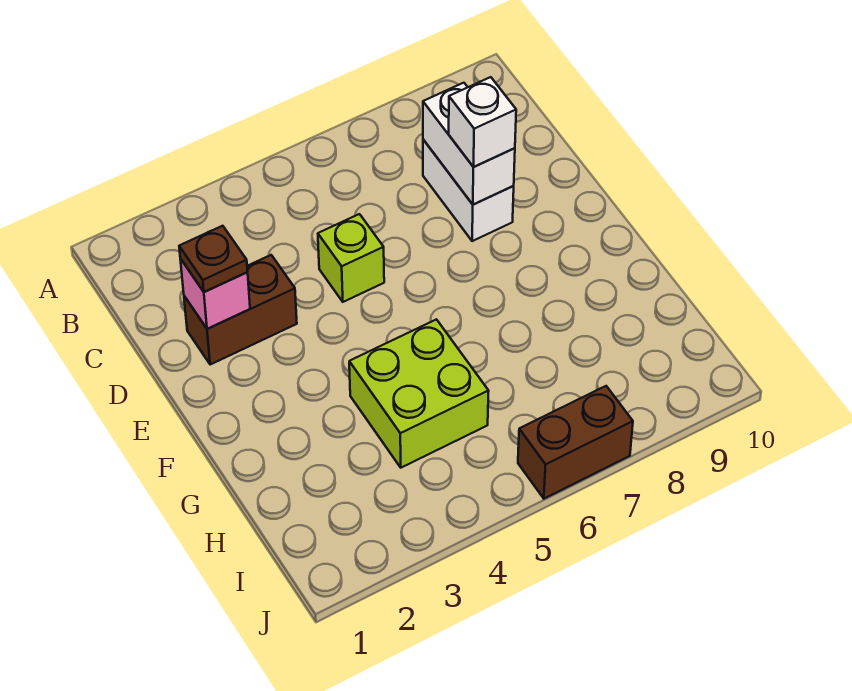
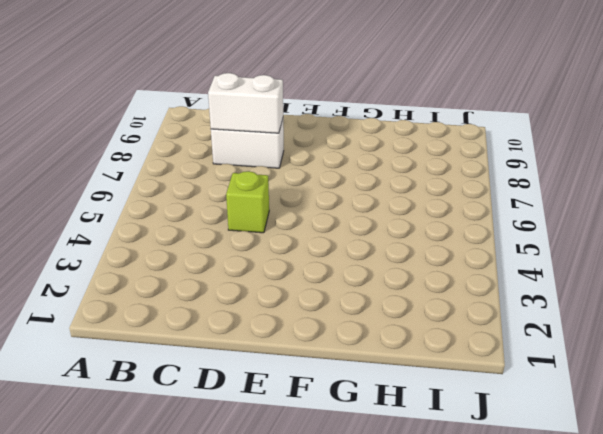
none -> brown 1x2 brick [184,255,297,365]
none -> lime 2x2 brick [349,319,489,468]

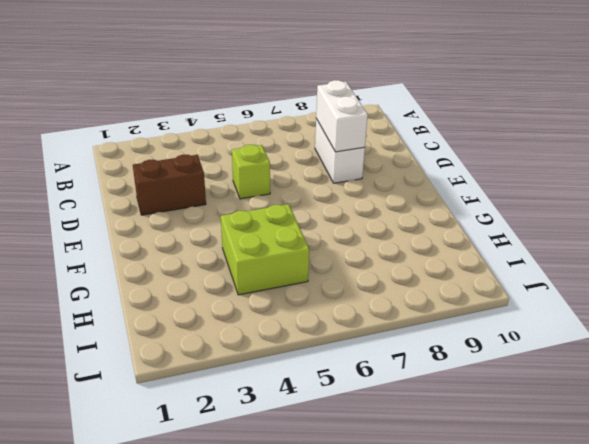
none -> brown 1x2 brick [518,386,633,499]
none -> pink 1x1 brick [180,259,250,329]

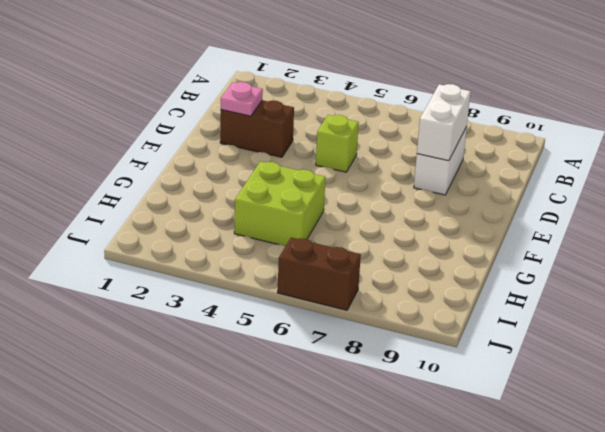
pink 1x1 plate [221,82,263,116] -> pink 1x1 brick [180,259,250,329]
none -> brown 1x1 plate [179,226,248,292]
none -> white 1x1 brick [449,77,516,167]

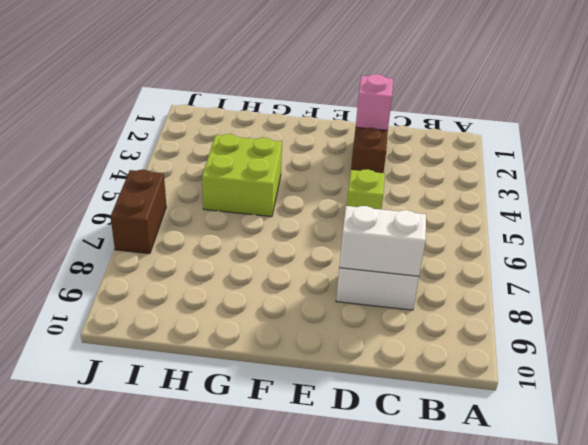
none -> brown 1x1 plate [179,226,248,292]
none -> white 1x1 brick [449,77,516,167]

